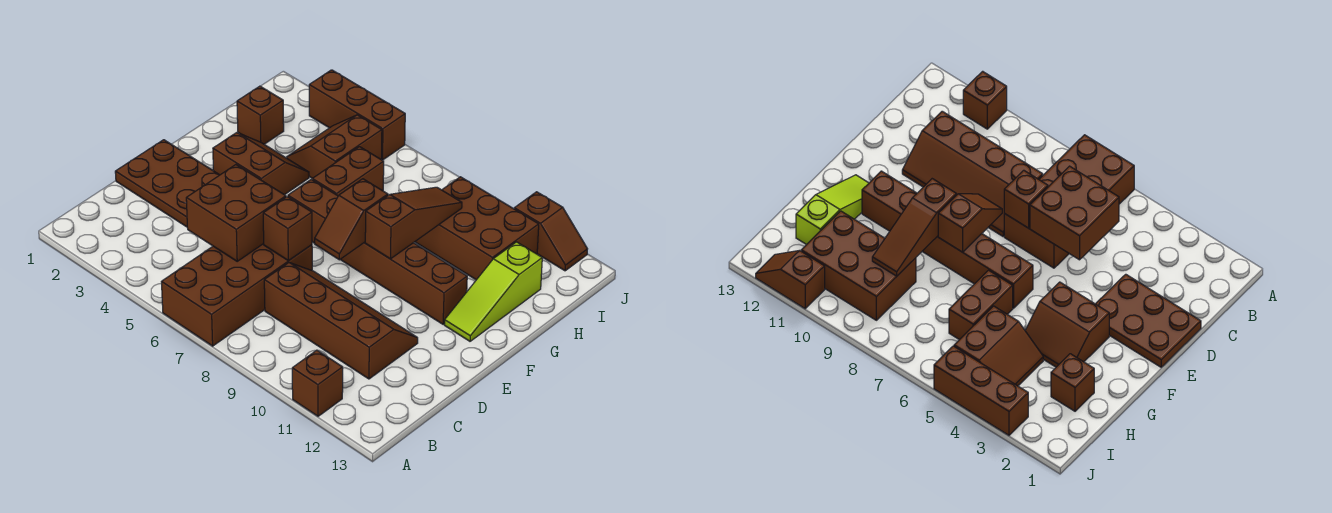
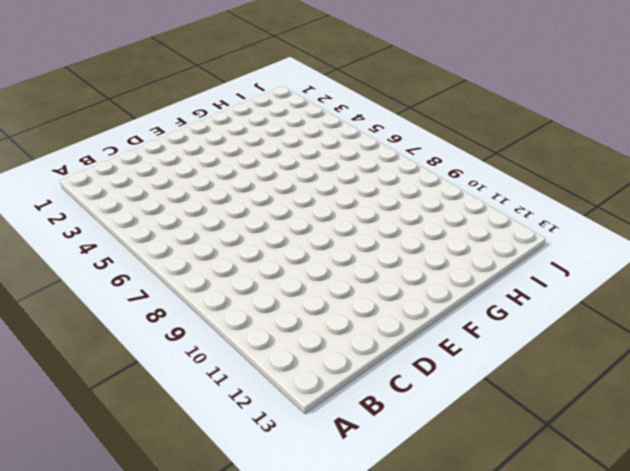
none -> brown 2x4 brick [162,244,312,346]
none -> brown 1x1 brick [292,350,343,416]
none -> brown 2x4 slope [264,263,418,379]

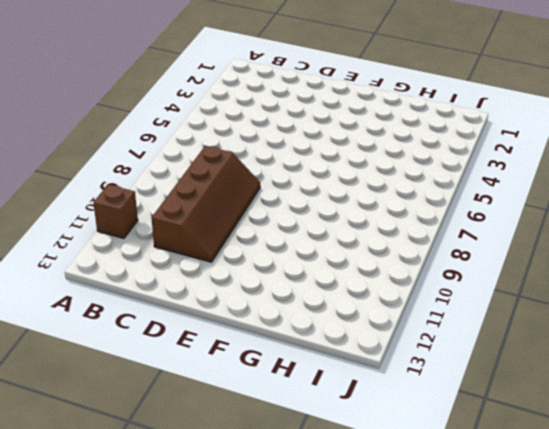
none -> brown 2x4 brick [162,244,312,346]
none -> brown 2x3 plate [115,140,219,227]
none -> brown 2x2 slope [213,133,309,195]

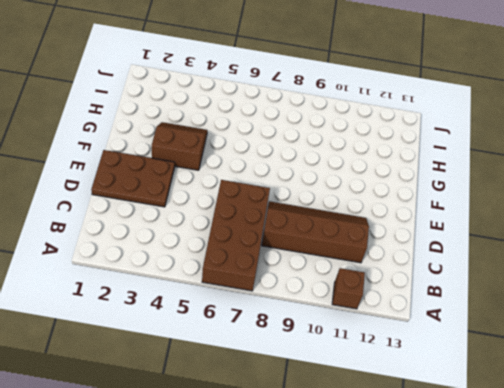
none -> brown 1x6 brick [288,179,467,324]
none -> lime 1x3 slope [444,242,542,341]
none -> brown 1x2 brick [312,147,384,196]

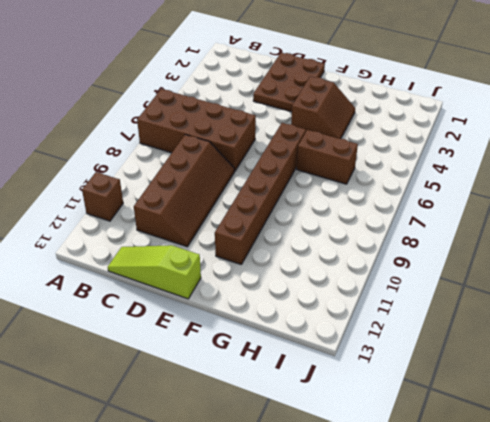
lime 1x3 slope [108,245,201,299] -> lime 1x3 slope moved to [444,242,542,341]
none -> brown 1x1 brick [237,86,284,144]
none -> brown 2x2 slope [287,115,382,179]
none -> brown 2x3 brick [415,177,539,280]

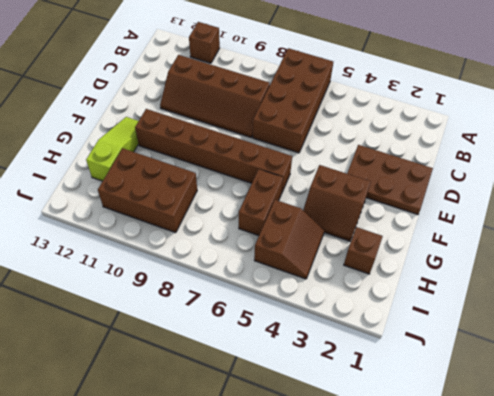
none -> brown 1x3 brick [309,70,405,160]
none -> brown 1x2 slope [514,192,587,271]
none -> brown 2x2 brick [186,165,286,261]

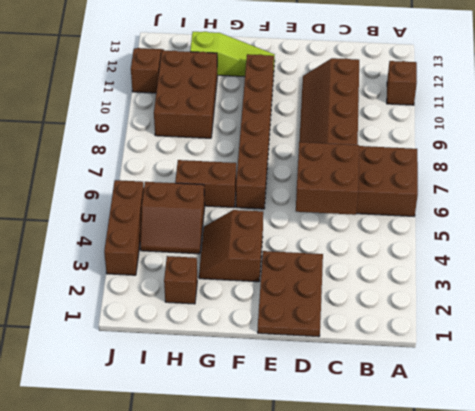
none -> brown 1x1 brick [263,197,312,261]
none -> brown 1x2 slope [315,179,388,260]
none -> brown 1x3 slope [365,187,462,259]

